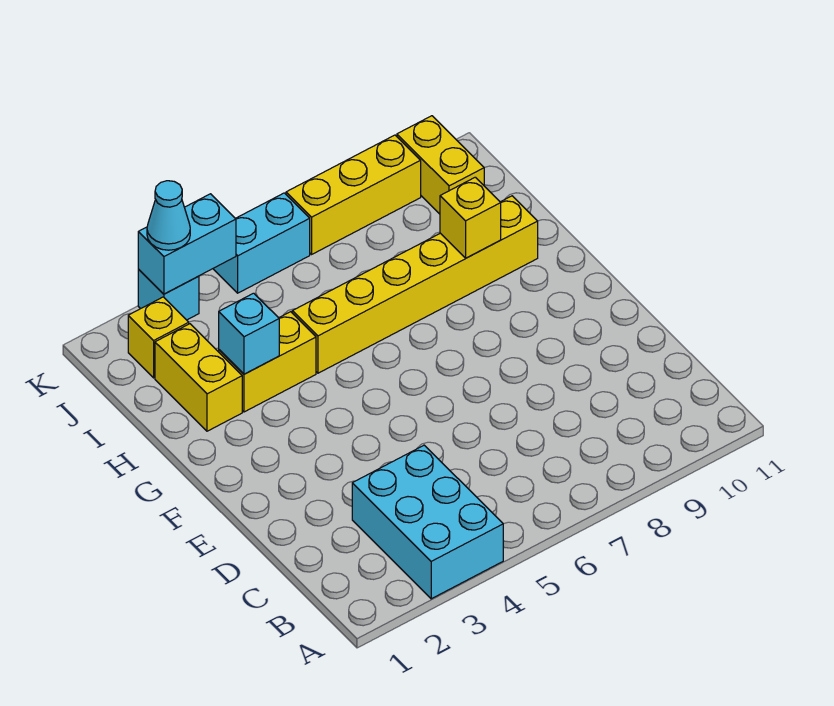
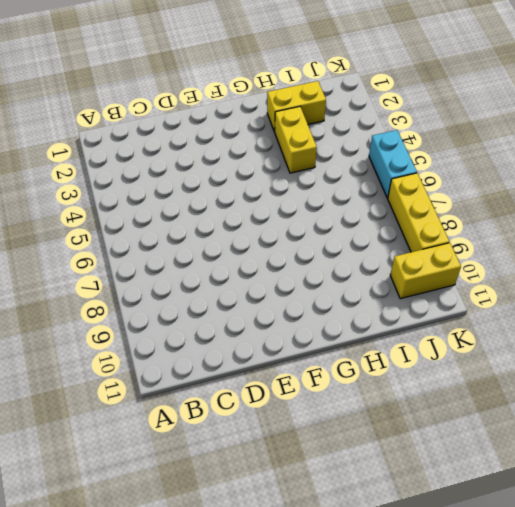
none -> cyan 2x3 brick [352,445,503,599]
none -> yellow 1x6 brick [292,196,538,373]
none -> yellow 1x1 brick [128,297,189,378]

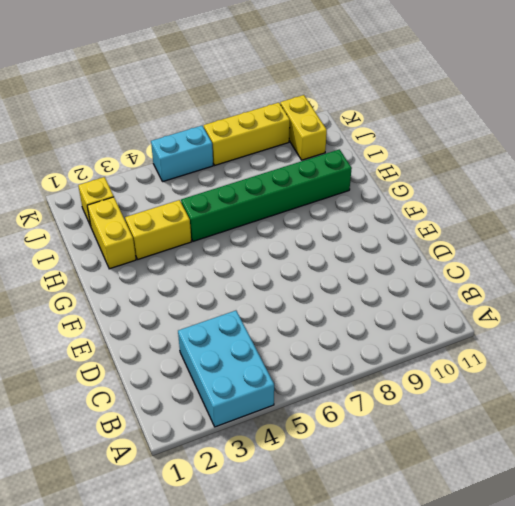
green 1x6 brick [181,149,352,241] -> yellow 1x6 brick [292,196,538,373]
none -> cyan 1x1 brick [138,269,199,320]
none -> cyan 1x1 brick [219,293,279,374]
none -> yellow 1x1 brick [440,177,501,258]

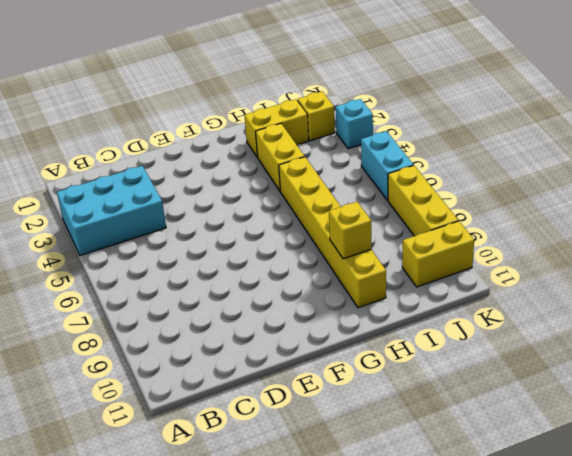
none -> cyan 1x1 brick [219,293,279,374]
none -> cyan 1x2 brick [138,194,236,294]
none -> cyan 1x1 cone [147,181,190,250]

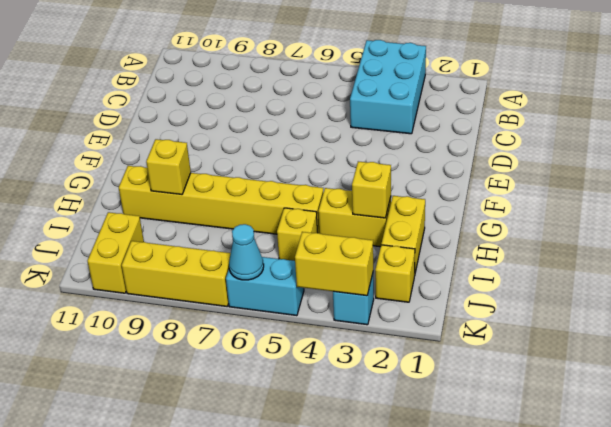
yellow 1x1 brick [352,161,391,218] -> cyan 1x1 brick [219,293,279,374]
yellow 1x1 brick [277,208,318,261] -> none
yellow 1x2 brick [295,232,373,296] -> cyan 1x2 brick [138,194,236,294]
cyan 1x1 cone [229,224,264,280] -> cyan 1x1 cone moved to [147,181,190,250]

